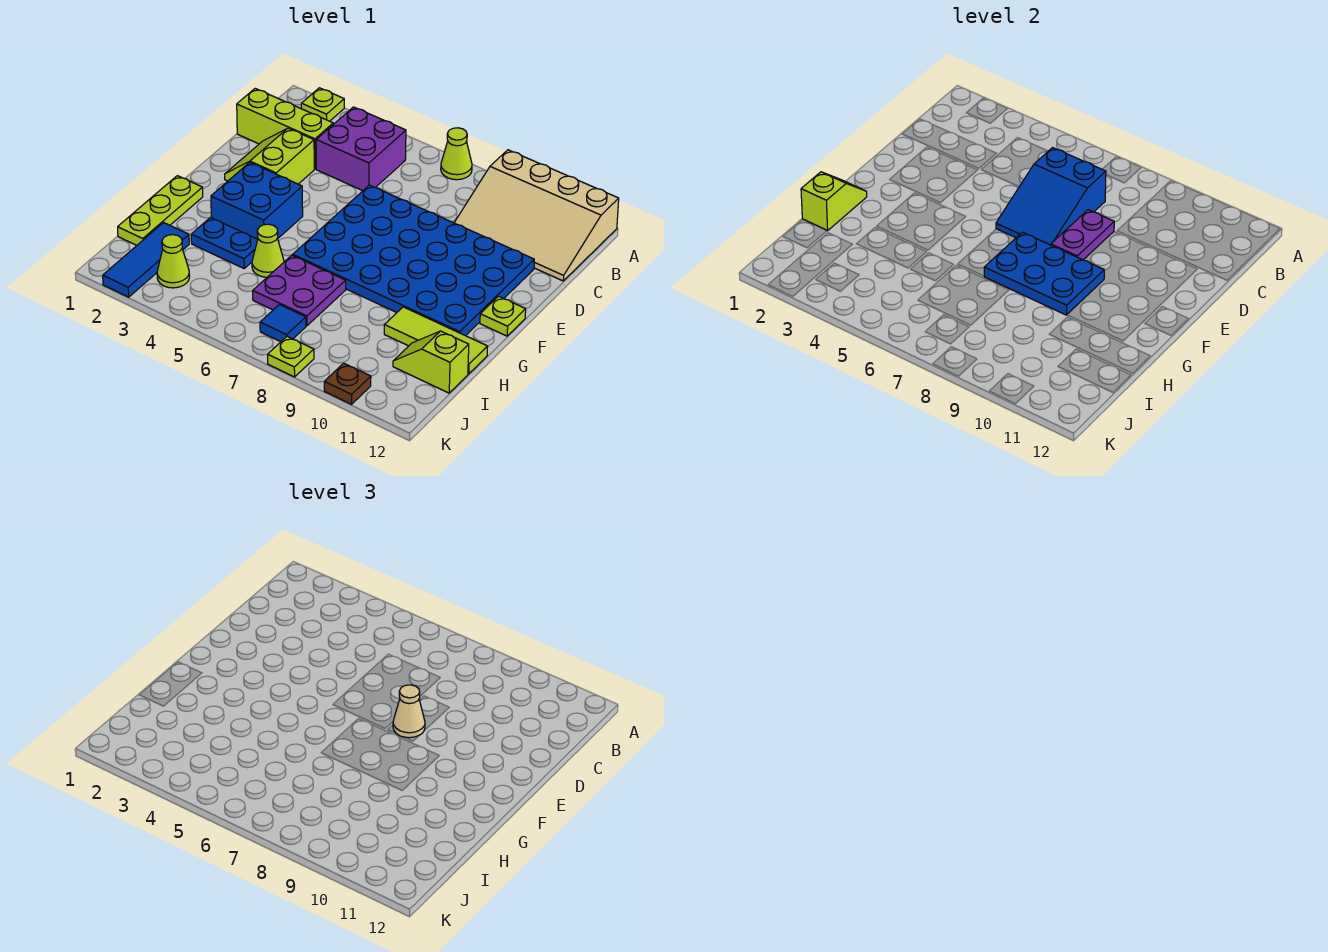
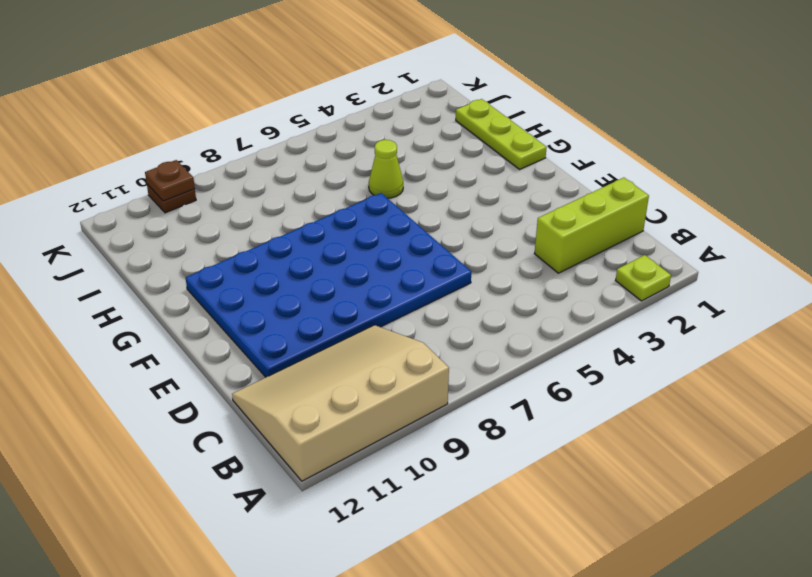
brown 1x1 plate [145,160,195,201] -> none
none -> lime 1x1 cone [441,128,472,180]
none -> purple 2x2 brick [316,107,406,191]
none -> lime 2x2 slope [225,128,314,184]

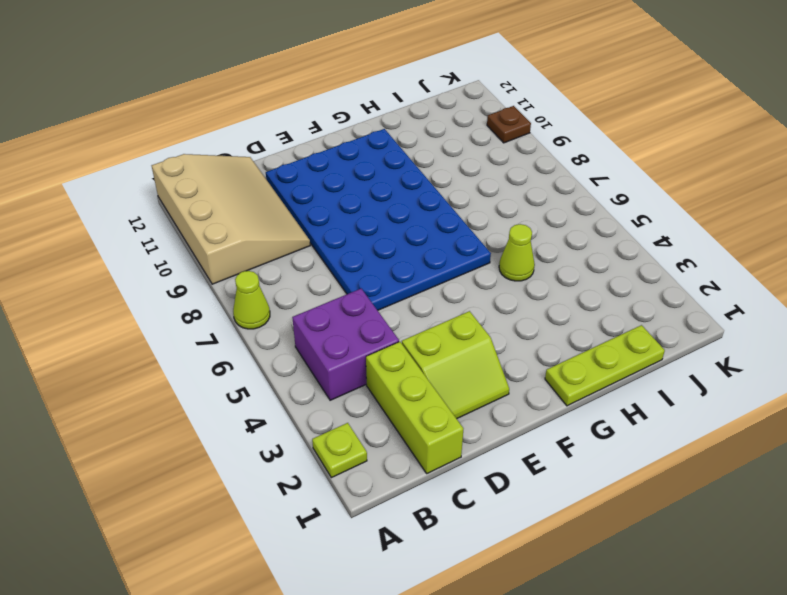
none -> blue 2x2 brick [211,162,303,239]
none -> lime 1x1 plate [480,296,526,336]
none -> blue 1x2 plate [191,218,258,268]

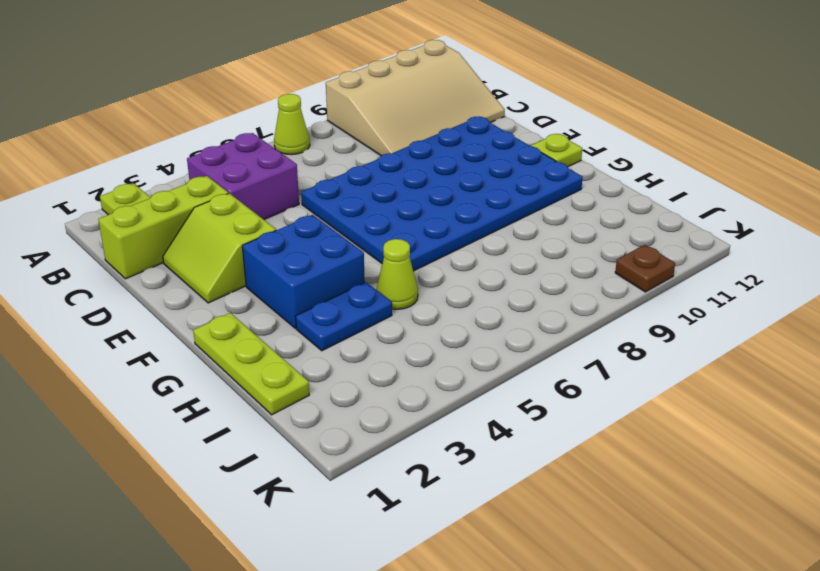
none -> purple 2x2 plate [253,255,346,326]
none -> lime 1x3 tile [384,307,488,374]
none -> blue 1x3 tile [103,223,189,297]

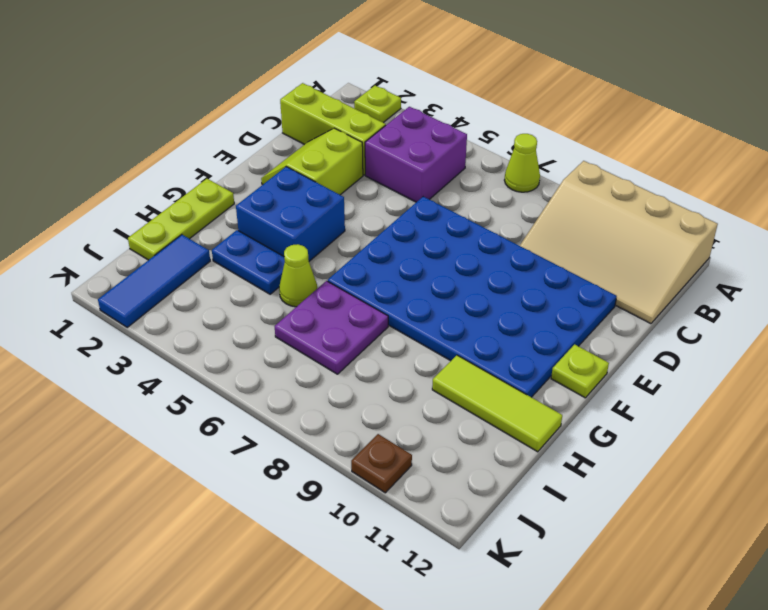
none -> lime 1x2 slope [393,331,469,393]
none -> lime 1x1 cone [157,235,190,288]
none -> blue 1x1 tile [260,305,306,342]

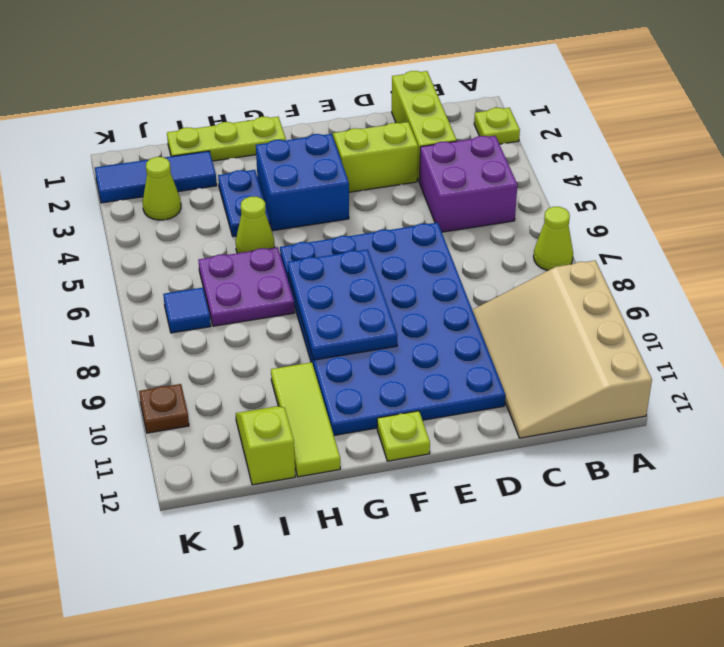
none -> lime 1x1 plate [268,336,314,377]
none -> blue 2x3 slope [996,148,1106,245]
none -> purple 1x2 plate [1051,210,1114,260]

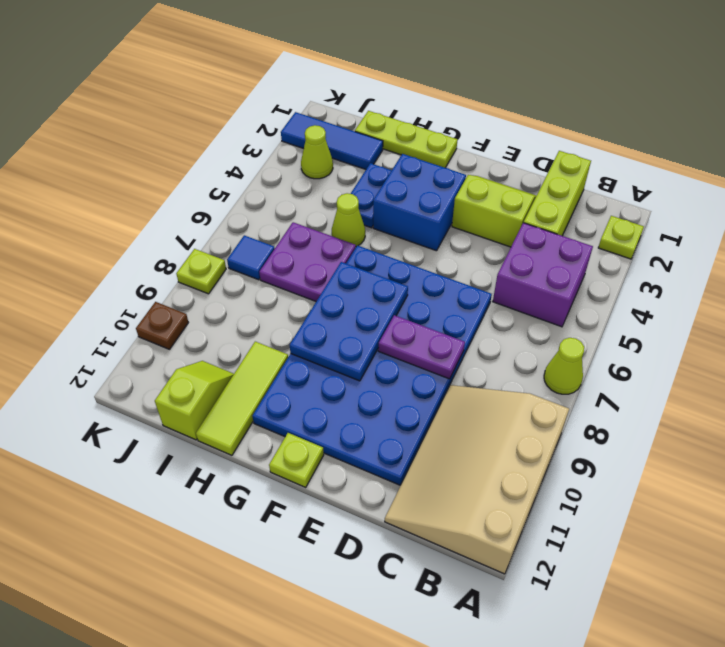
none -> blue 2x3 slope [996,148,1106,245]
none -> lime 1x2 slope [801,172,867,231]
none -> tan 1x1 cone [393,685,425,738]

